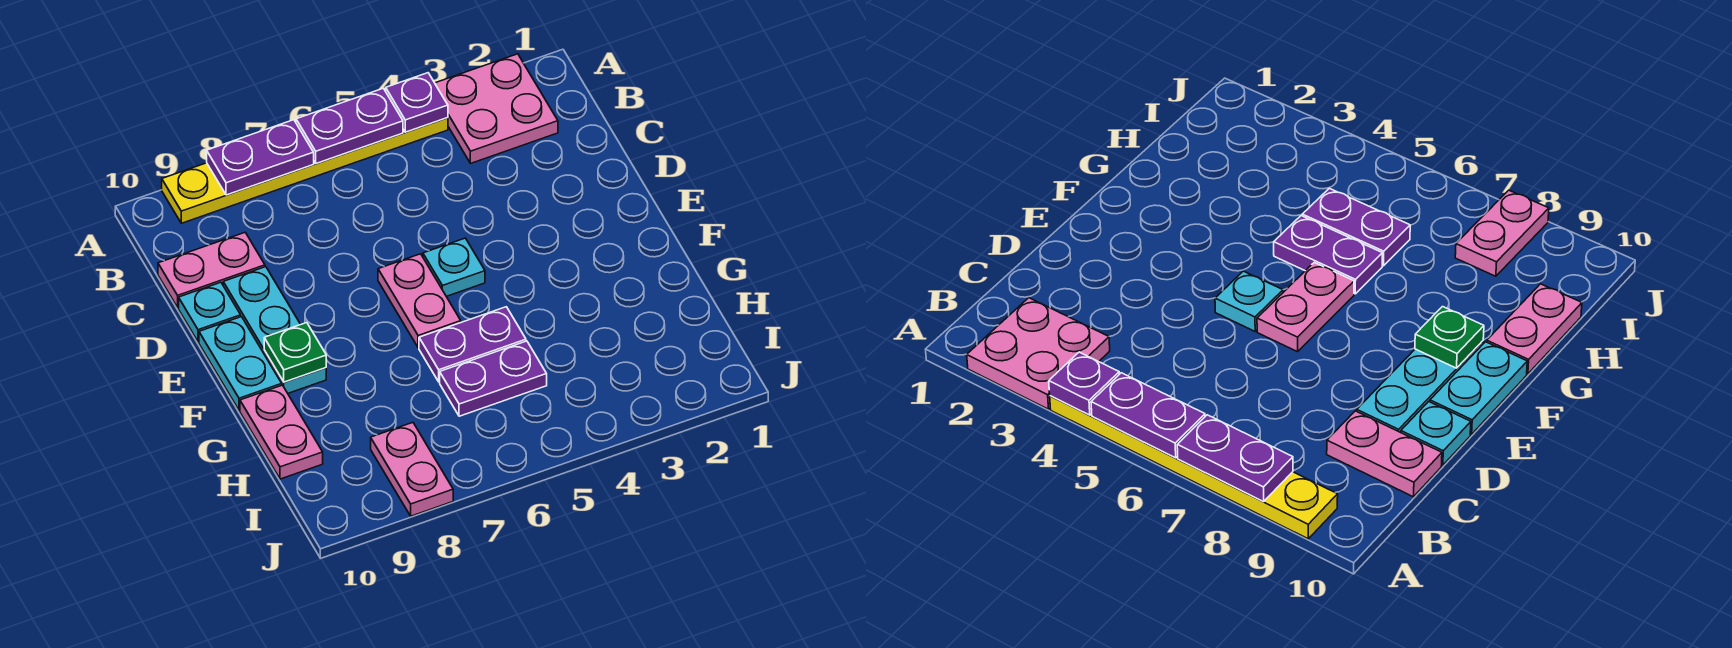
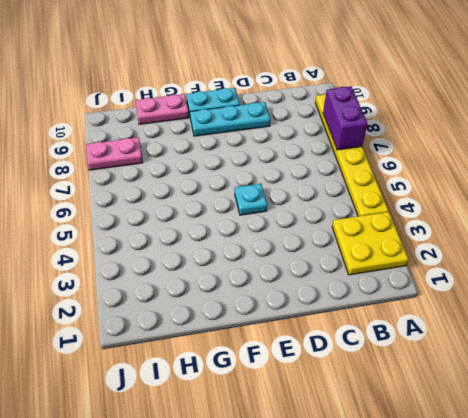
yellow 2x2 plate [332,212,409,275] -> pink 2x2 plate [435,54,558,163]
purple 1x2 brick [323,87,367,150] -> purple 1x2 plate [207,120,314,195]
none -> pink 1x2 plate [158,233,265,307]
none -> cyan 1x1 plate [179,282,241,342]
none -> pink 1x2 plate [378,254,461,348]

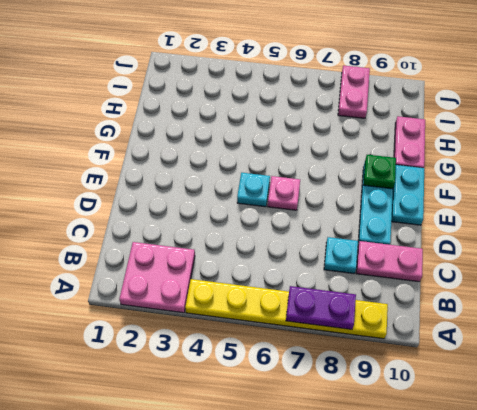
cyan 1x1 plate [324,237,358,274] -> cyan 1x1 plate moved to [179,282,241,342]
pink 1x1 plate [268,176,300,210] -> pink 1x2 plate [378,254,461,348]
none -> purple 1x2 plate [419,307,526,382]
none -> purple 1x2 plate [440,341,547,416]
none -> purple 1x1 plate [386,73,448,132]

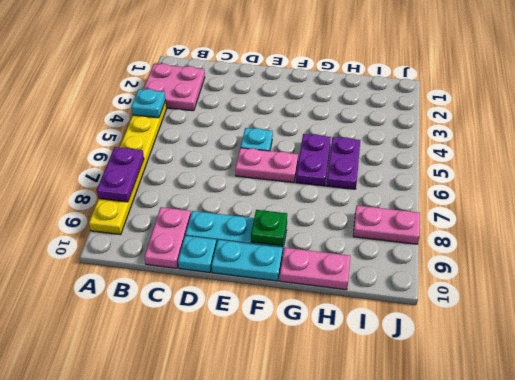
cyan 1x1 plate [131,89,166,118] -> purple 1x1 plate [386,73,448,132]
none -> purple 1x2 plate [296,88,403,163]

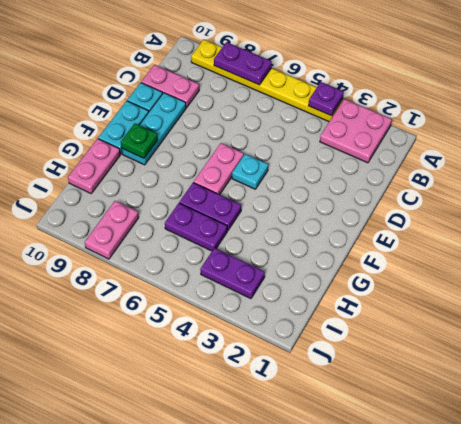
purple 1x2 plate [200,248,265,299] -> purple 1x2 plate moved to [296,88,403,163]

